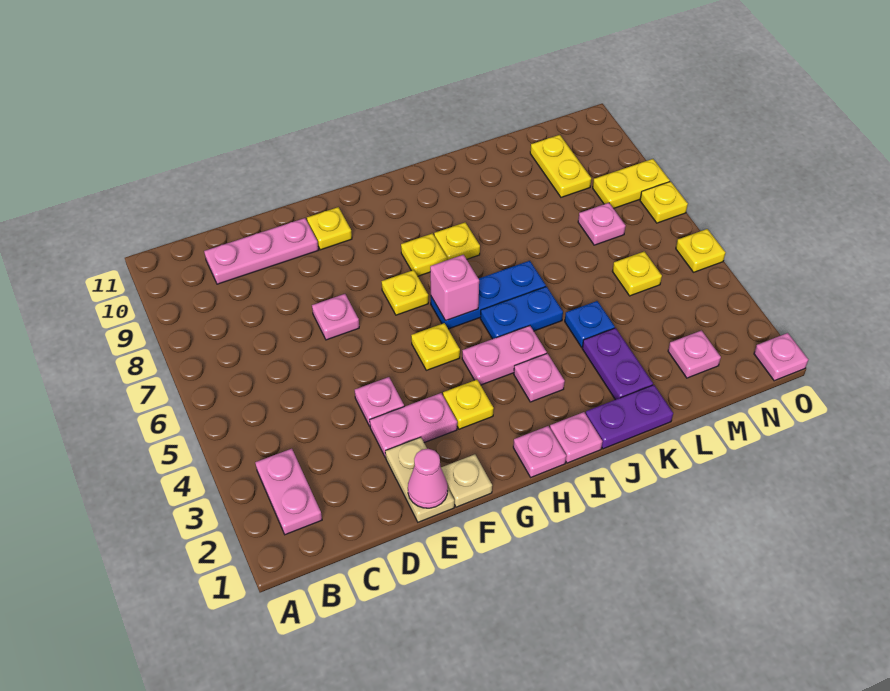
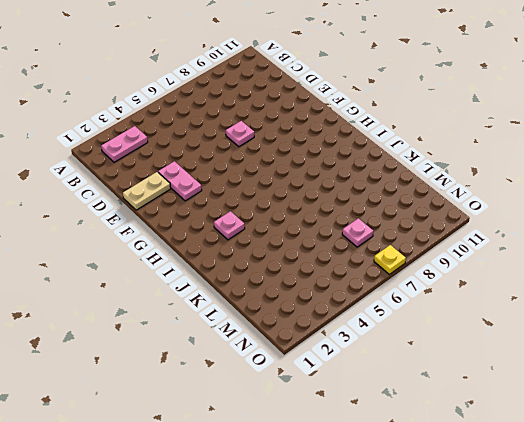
none -> pink 1x3 plate [204,218,318,284]
none -> pink 1x1 plate [355,377,404,426]
none -> tan 1x1 plate [441,454,492,507]
none -> yellow 1x1 plate [307,207,352,250]

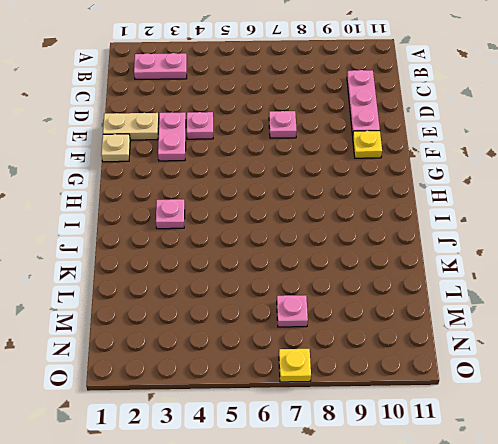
none -> yellow 1x1 plate [443,380,494,429]
none -> yellow 1x1 plate [411,323,460,370]
none -> yellow 1x1 plate [382,270,428,315]
none -> pink 1x1 plate [513,426,566,477]

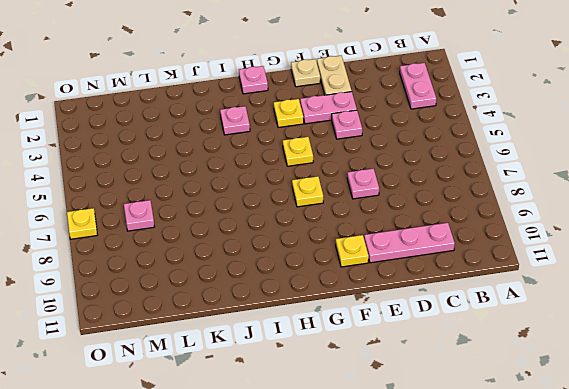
none -> pink 1x2 plate [462,326,547,385]
none -> blue 1x3 plate [431,261,546,329]
none -> yellow 1x1 plate [401,233,447,276]
none -> pink 1x1 plate [550,412,602,463]

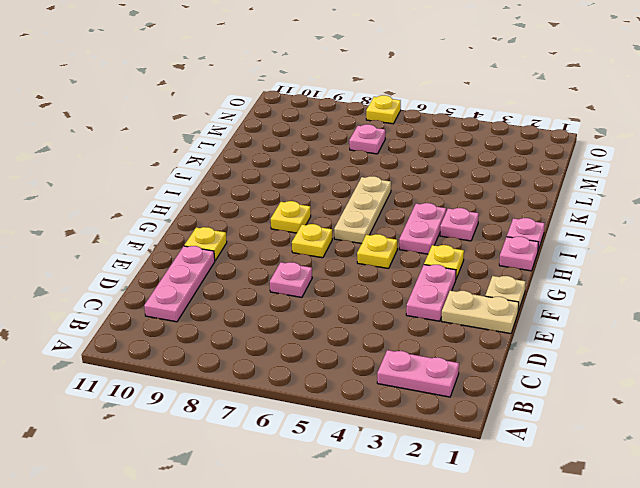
tan 1x3 plate [334,176,391,244] -> blue 1x3 plate [431,261,546,329]
none -> pink 1x1 plate [355,377,404,426]
none -> blue 1x2 plate [480,287,563,339]
none -> yellow 1x1 plate [434,223,480,260]
none -> purple 1x2 plate [586,385,673,449]

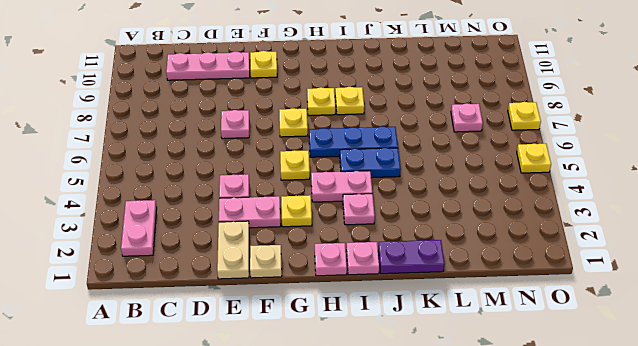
none -> purple 1x2 plate [582,328,653,400]
none -> blue 1x1 plate [565,301,615,347]
none -> pink 1x1 plate [668,331,721,378]
none -> yellow 1x1 plate [612,252,662,296]

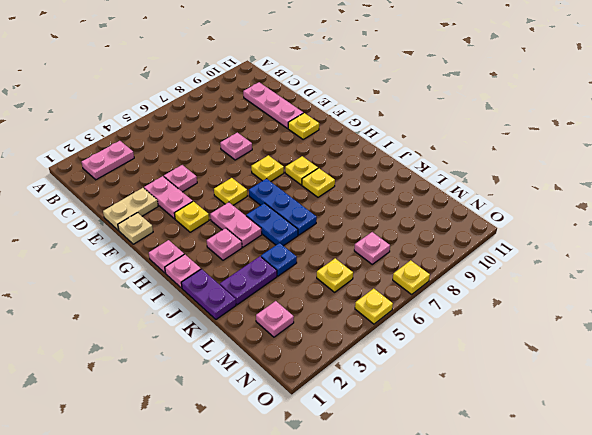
none -> yellow 1x2 plate [530,135,591,197]
none -> yellow 1x2 plate [593,159,670,209]
none -> pink 1x1 plate [754,333,808,381]
none -> pink 1x1 cone [408,449,448,508]

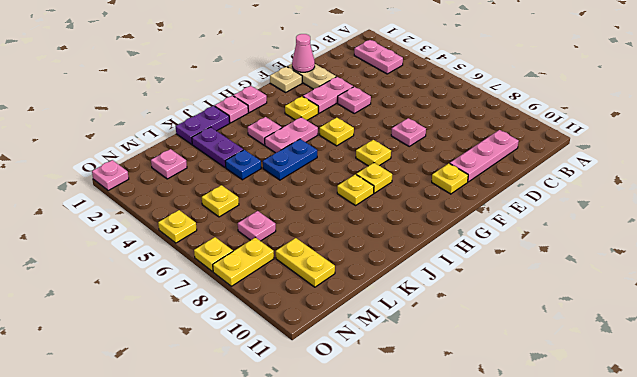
none -> blue 1x3 plate [431,261,546,329]
none -> pink 1x1 brick [430,255,479,321]

